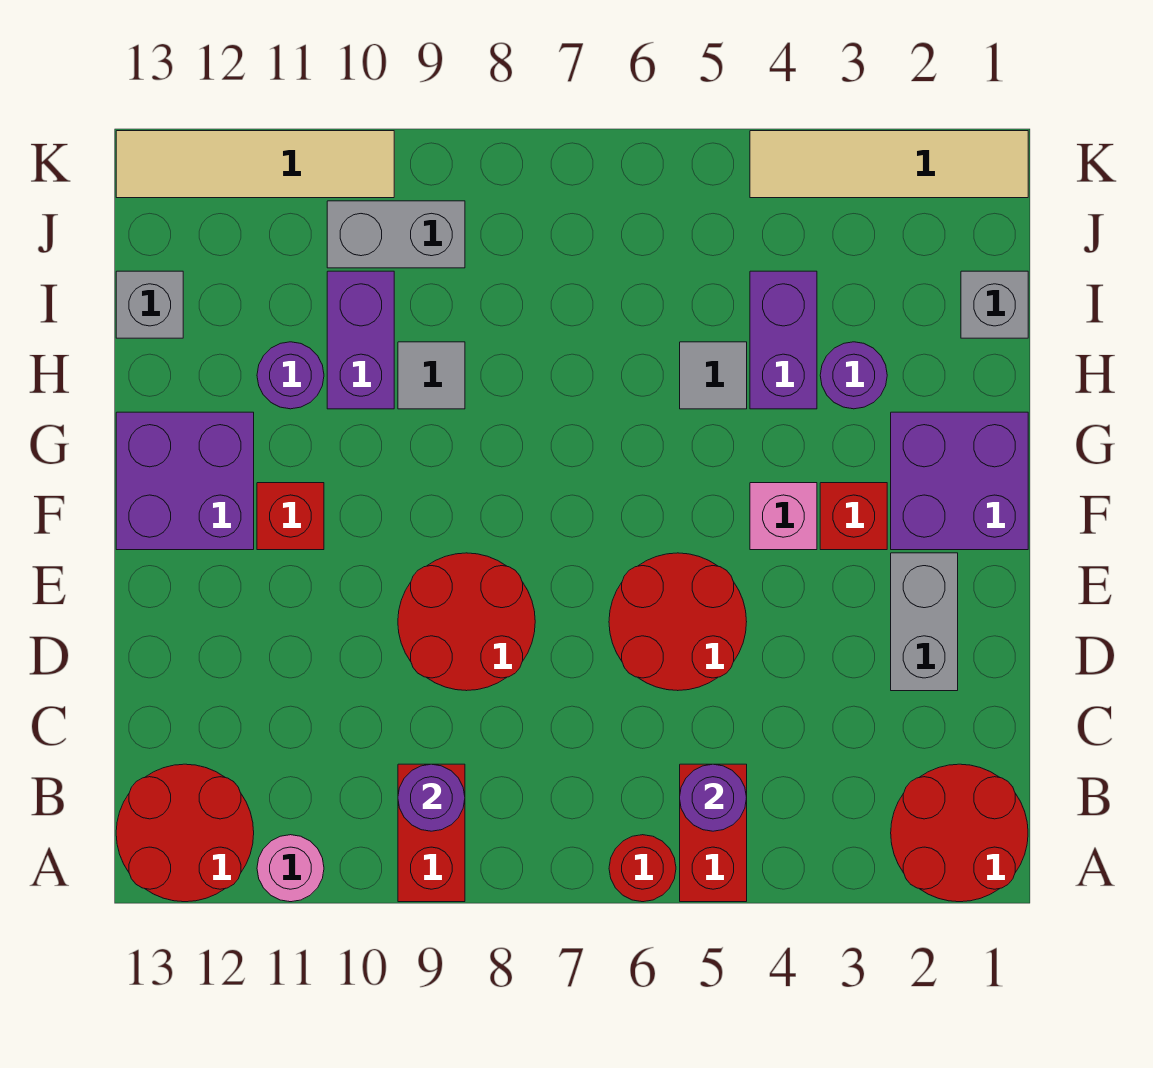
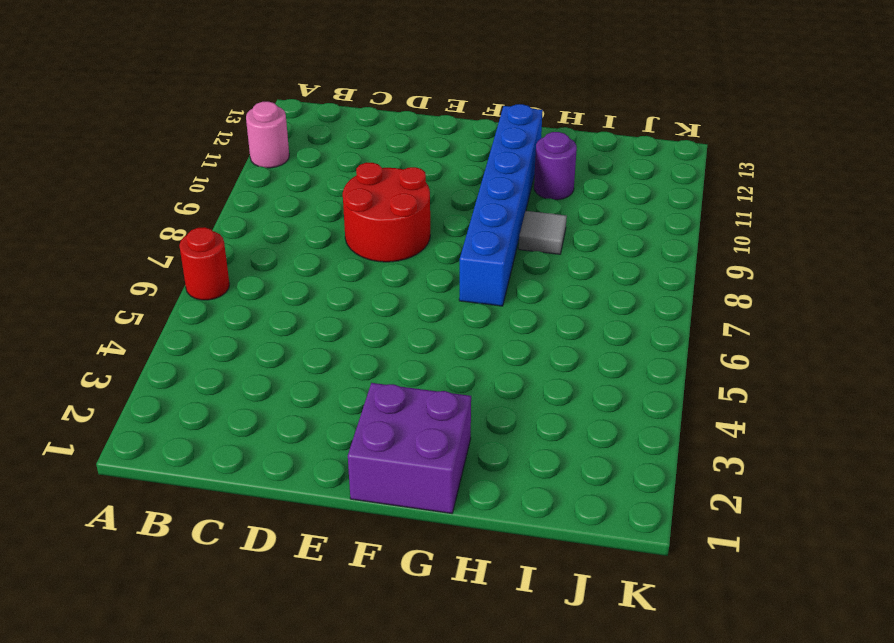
blue 1x6 brick [459,104,543,306] -> purple 2x2 brick [116,412,254,550]
none -> red 2x2 round brick [891,764,1028,902]
none -> red 1x2 brick [680,764,747,902]
none -> red 1x2 brick [398,764,465,902]

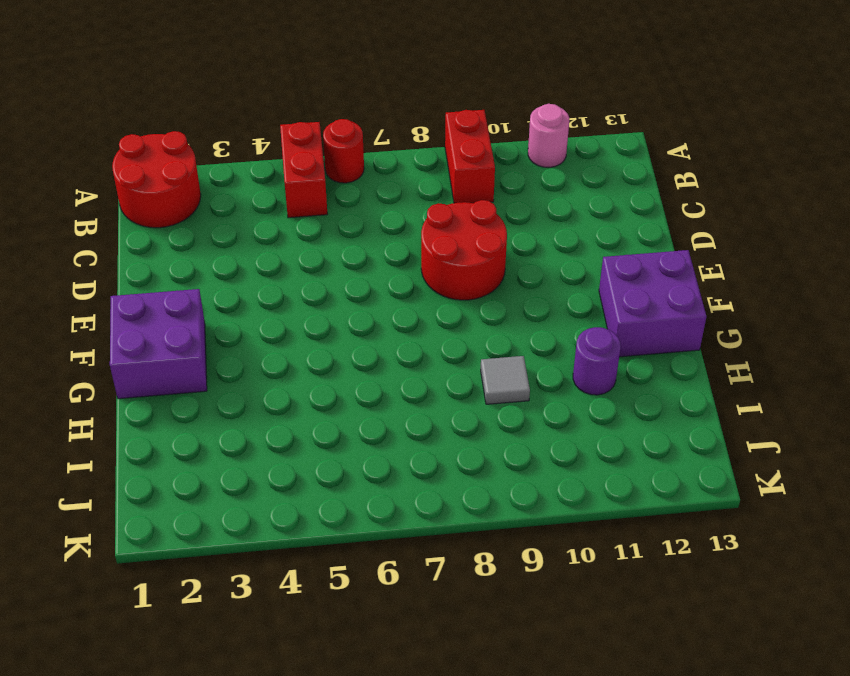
none -> red 2x2 round brick [116,764,254,902]
none -> grey 1x2 brick [891,553,958,691]
none -> red 2x2 round brick [609,553,747,691]

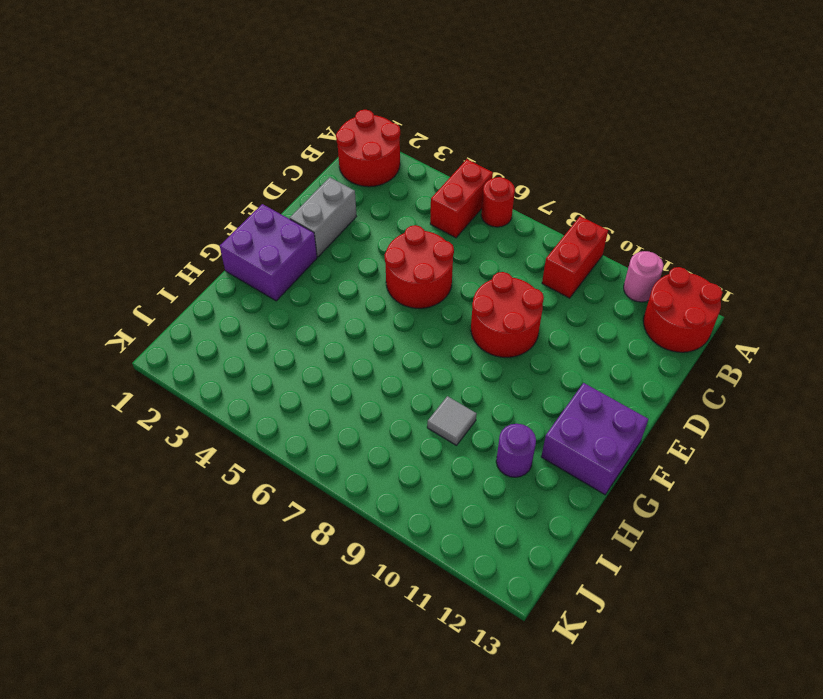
none -> red 1x1 brick [820,483,887,550]
none -> pink 1x1 brick [750,483,817,550]
none -> red 1x1 brick [257,483,324,550]

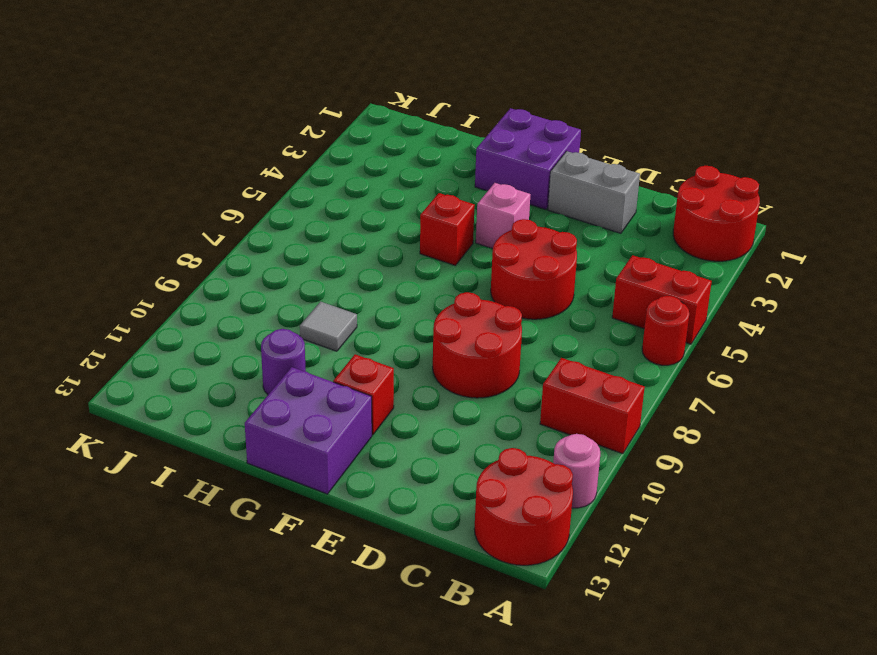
red 1x1 brick [420,193,475,265] -> red 1x1 brick moved to [820,483,887,550]
none -> purple 1x1 round brick [820,342,887,409]
none -> purple 1x2 brick [750,271,817,409]
none -> grey 1x1 tile [680,342,747,409]

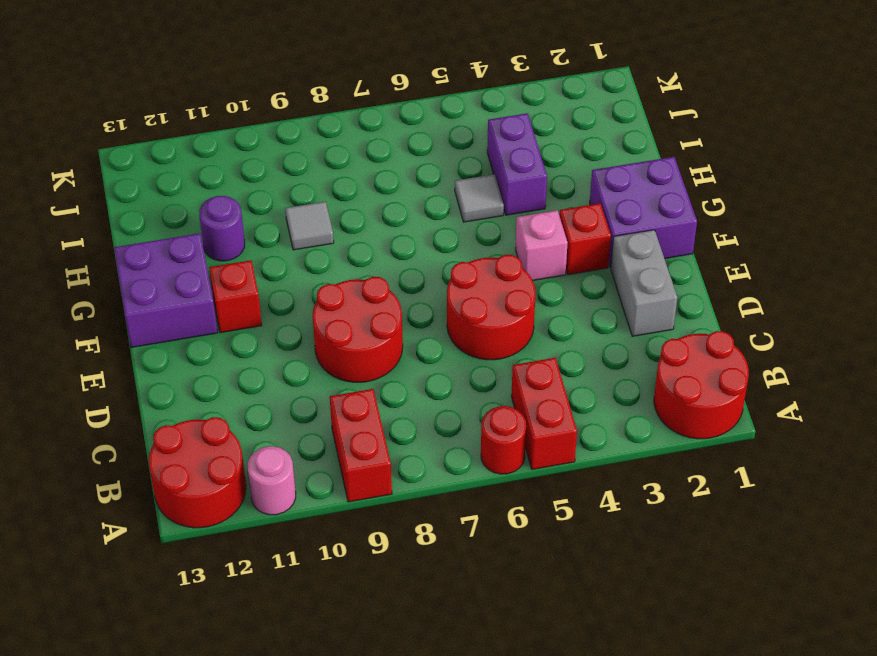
none -> purple 1x1 round brick [820,342,887,409]
none -> purple 1x2 brick [327,271,394,409]
none -> grey 1x1 brick [961,271,1028,338]

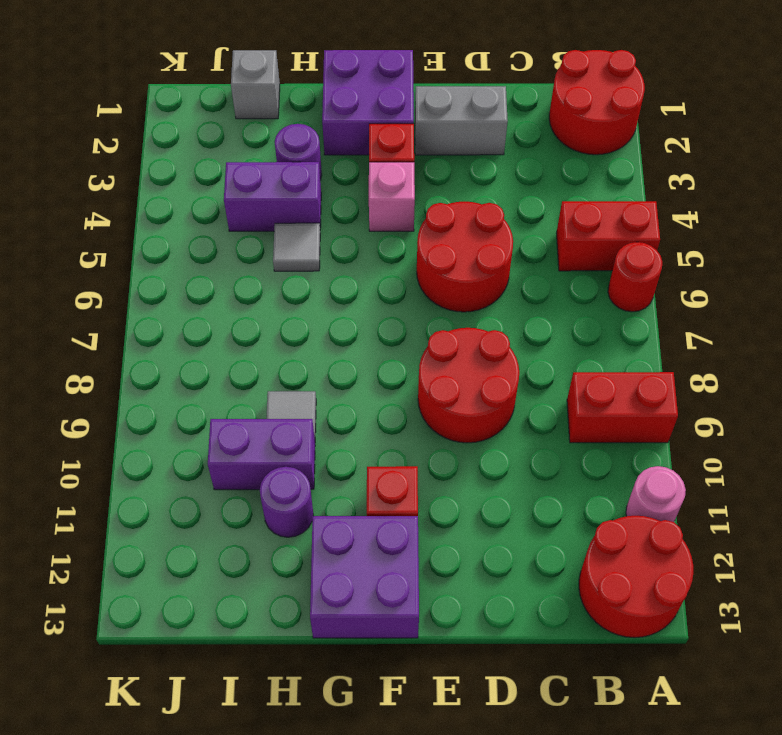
none -> grey 1x1 brick [116,271,183,338]
none -> grey 1x2 brick [327,201,465,268]
none -> tan 1x4 tile [750,131,1028,198]

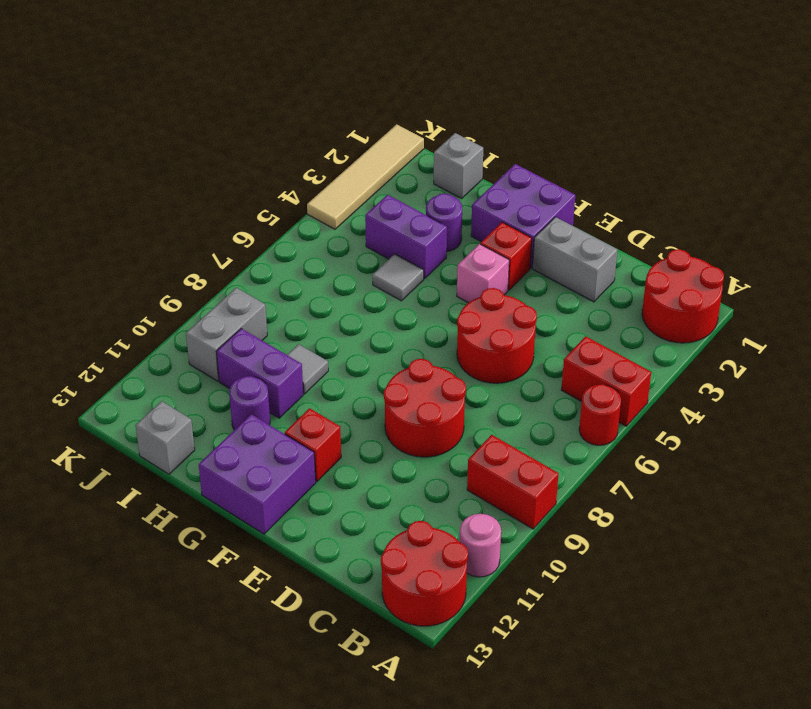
none -> tan 1x4 tile [116,131,394,198]
none -> purple 1x1 round brick [680,764,747,831]
none -> purple 1x1 round brick [398,764,465,831]

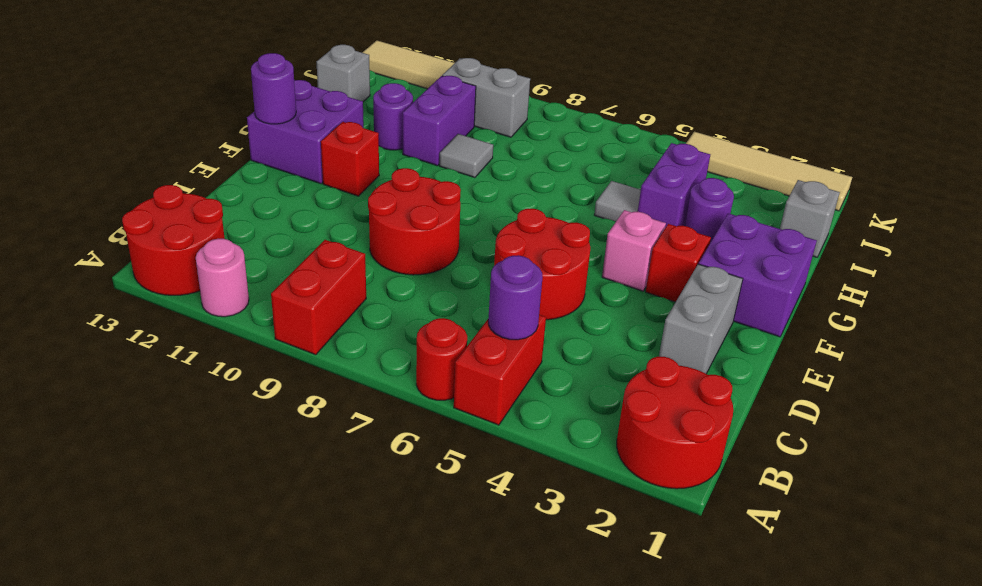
purple 1x1 round brick [251,53,296,124] -> purple 1x1 round brick moved to [398,764,465,831]

